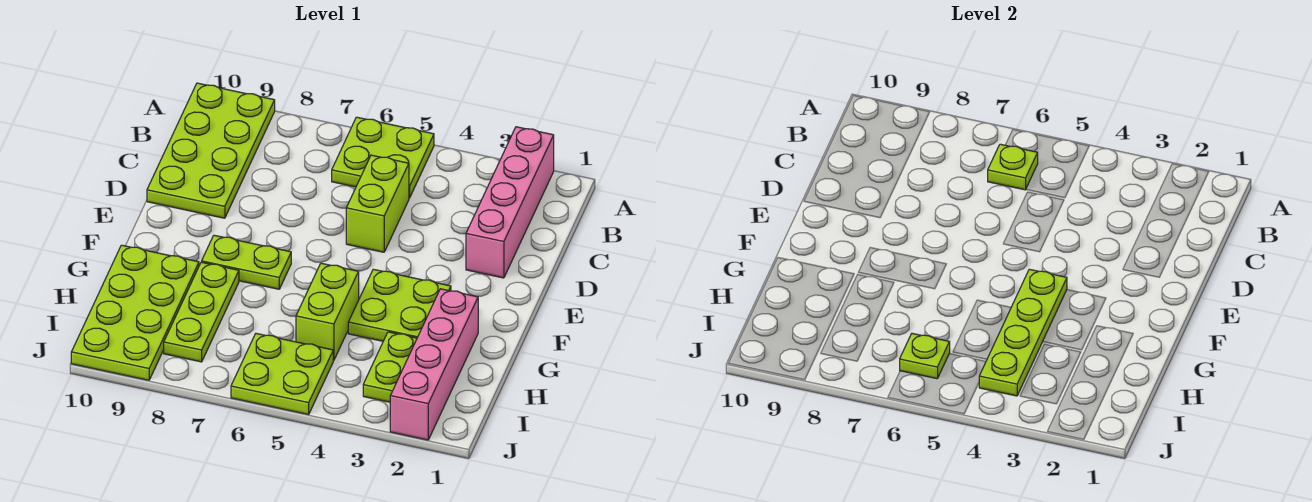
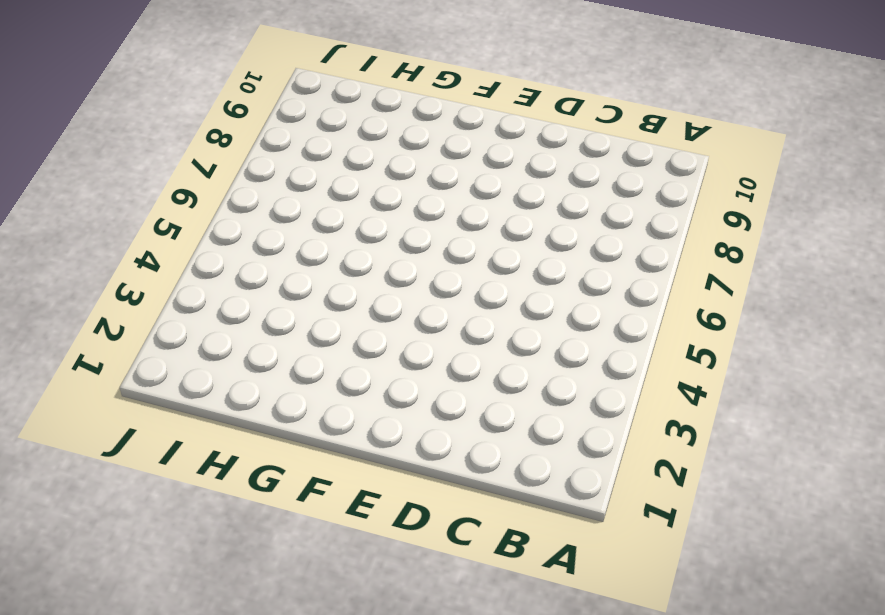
none -> pink 1x4 brick [466,127,554,278]
none -> lime 2x2 plate [332,117,434,198]
none -> lime 2x4 plate [147,83,275,218]

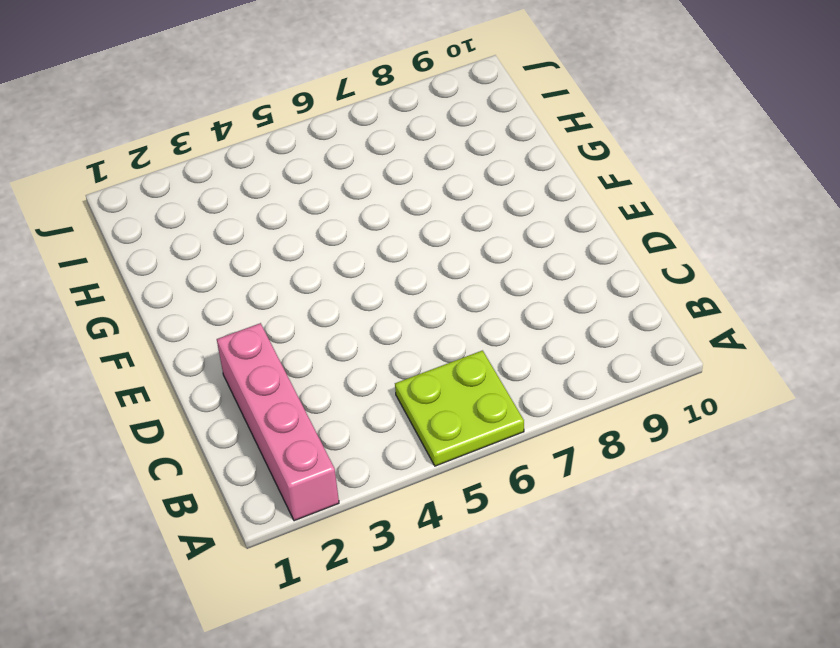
none -> lime 2x4 plate [147,83,275,218]
none -> lime 1x2 brick [346,155,409,252]
none -> lime 2x2 plate [348,269,451,341]

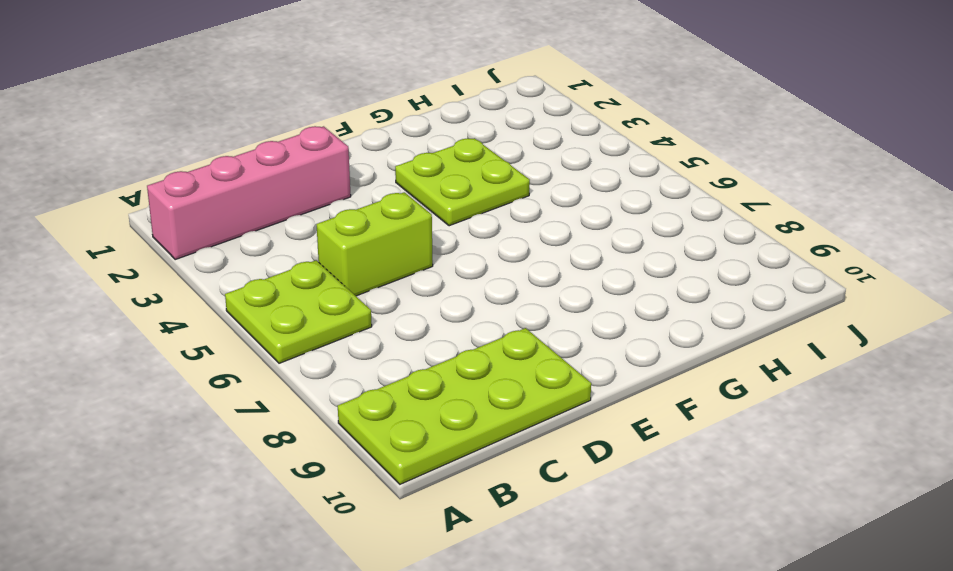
none -> lime 1x2 plate [202,235,291,289]
none -> pink 1x4 brick [390,289,478,440]
none -> lime 1x2 brick [296,263,359,360]

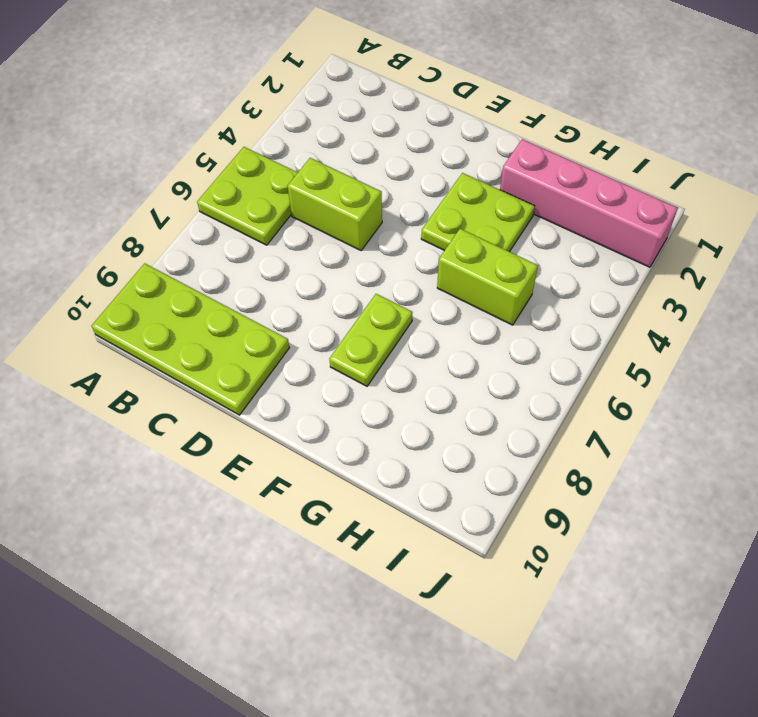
none -> pink 1x4 brick [466,127,554,278]
none -> lime 1x3 plate [164,262,239,362]
none -> lime 2x4 plate [71,245,199,380]

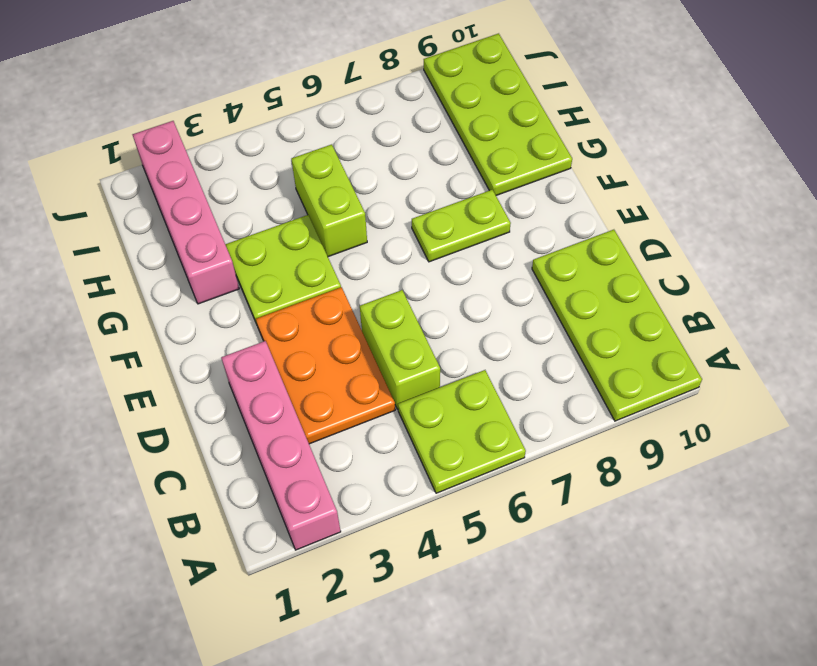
orange 2x3 plate [256,287,395,444] -> none
none -> lime 1x3 plate [164,262,239,362]
none -> lime 1x2 plate [363,332,417,402]
none -> lime 2x2 plate [231,333,333,414]

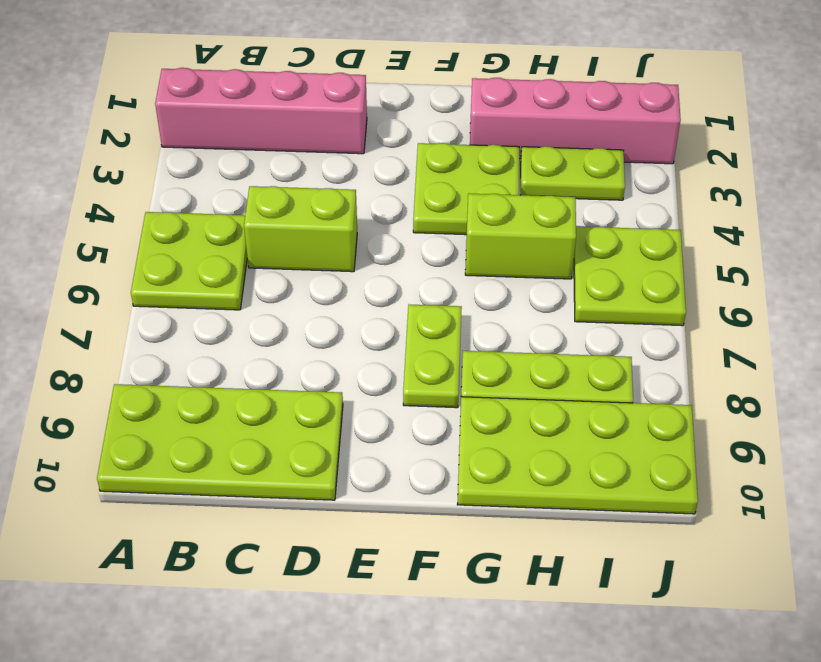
none -> lime 1x1 plate [988,144,1038,190]
none -> lime 1x4 plate [979,269,1067,396]
none -> lime 1x1 plate [900,333,950,379]

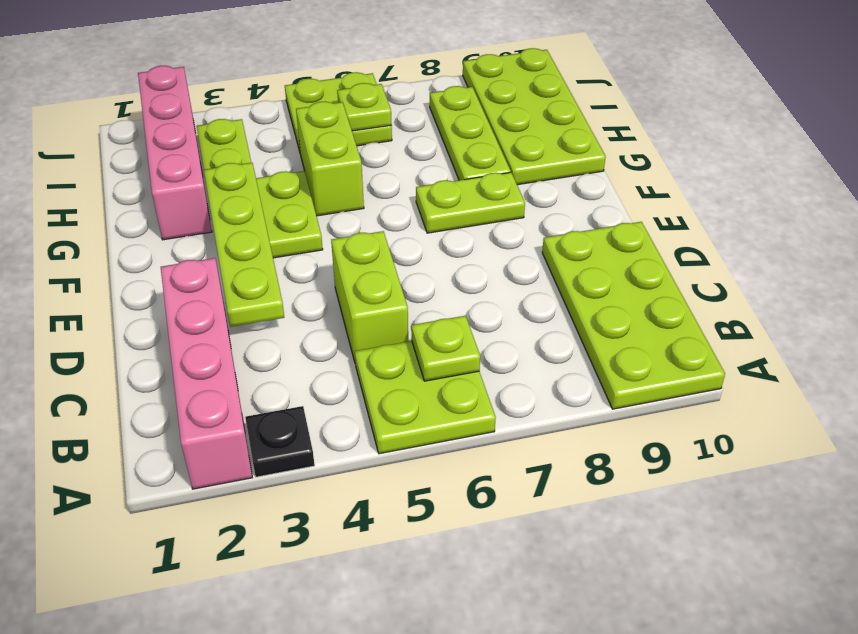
black 1x1 plate [245,406,315,477] -> none
lime 1x4 plate [204,163,284,327] -> lime 1x4 plate moved to [979,269,1067,396]

